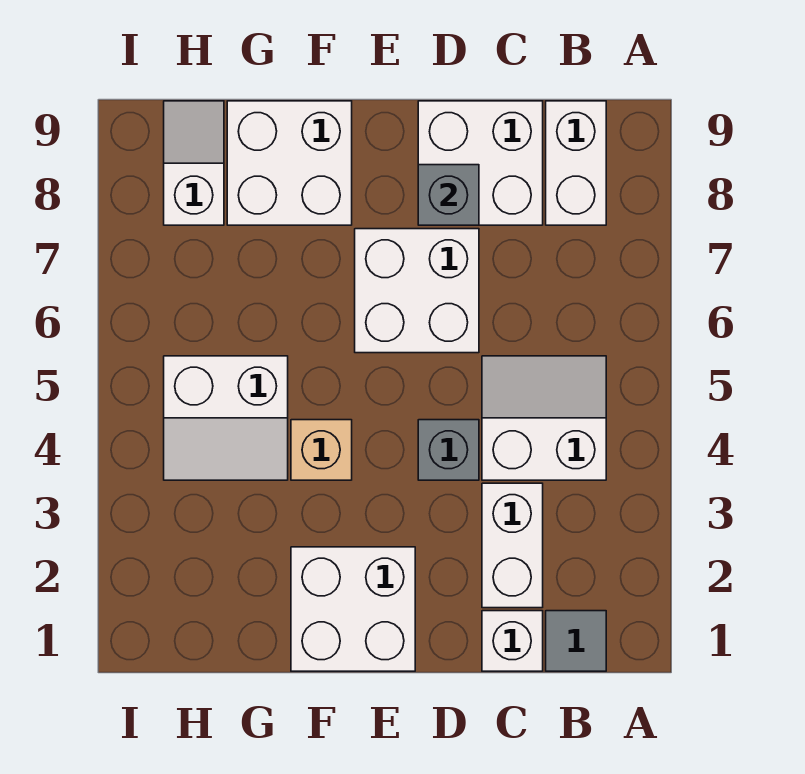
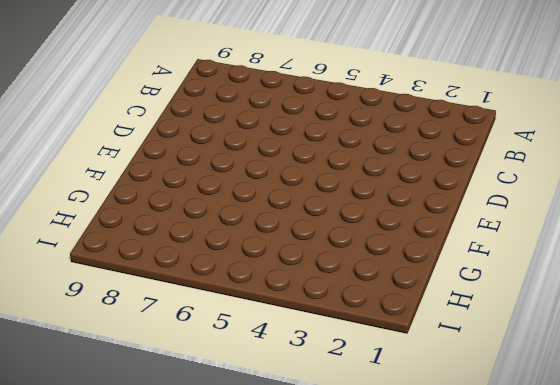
none -> grey 1x1 tile [546,611,606,671]
none -> white 2x2 slope [482,356,606,480]
none -> white 1x2 brick [546,101,606,225]

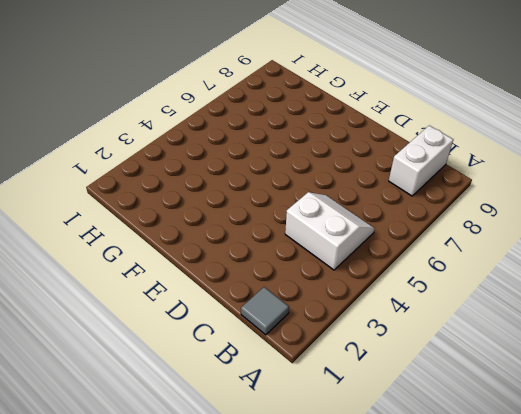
none -> white 1x1 brick [482,611,543,671]
none -> white 1x2 brick [482,483,543,608]
none -> white 2x2 brick [418,101,543,225]

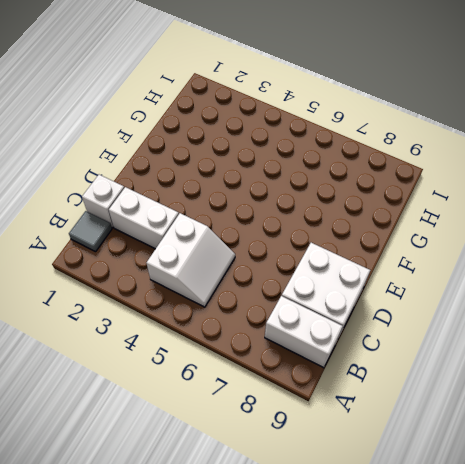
none -> grey 1x1 brick [418,420,479,480]
none -> white 2x2 brick [355,229,479,353]
none -> white 2x2 brick [291,547,415,671]

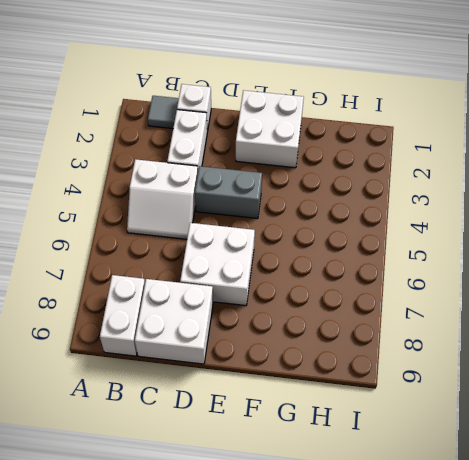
grey 1x2 brick [195,166,262,219] -> grey 1x1 brick [418,420,479,480]
none -> tan 1x1 brick [291,420,352,480]
none -> white 2x2 brick [227,101,352,225]
none -> white 2x2 slope [164,356,288,480]

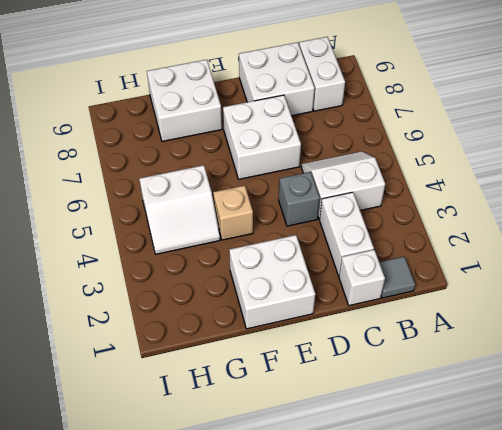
none -> white 1x2 slope [164,101,224,225]
none -> grey 1x1 brick [418,165,479,225]

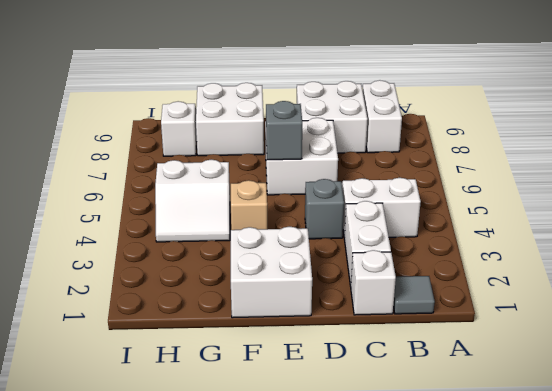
grey 1x1 brick [266,101,302,160] -> grey 1x1 brick moved to [418,165,479,225]

